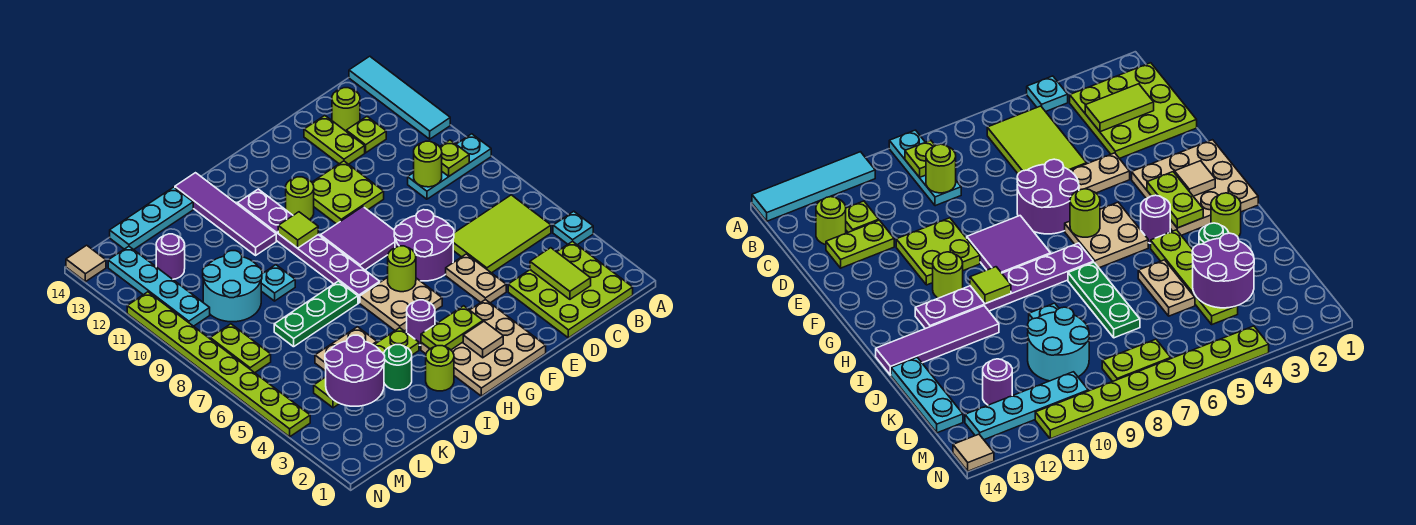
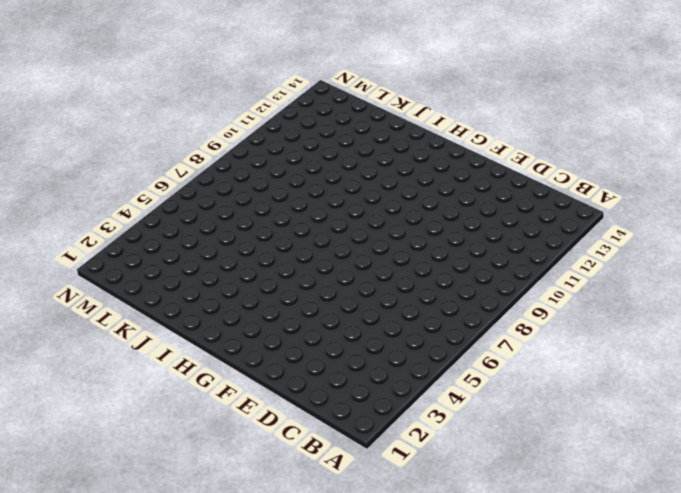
none -> cyan 1x1 plate [553,211,593,245]
none -> cyan 1x3 plate [408,134,491,199]
none -> cyan 1x4 tile [349,56,450,139]
none -> lime 3x3 plate [508,241,633,338]

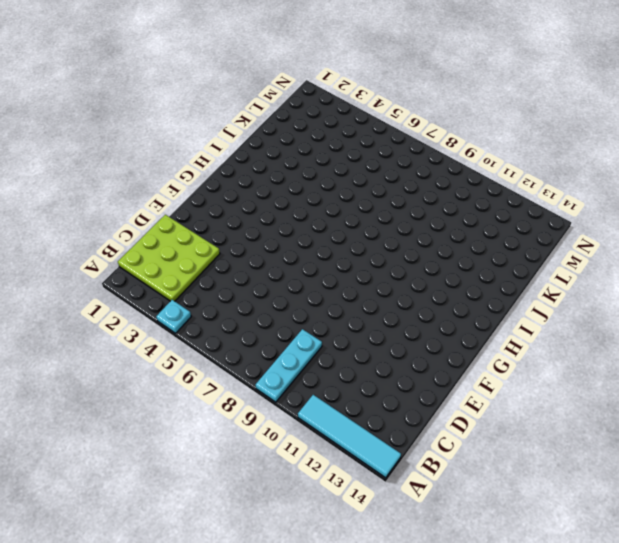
none -> lime 2x3 tile [453,195,551,273]
none -> lime 1x1 plate [346,117,386,153]
none -> lime 1x1 round brick [332,88,360,131]
none -> lime 1x2 plate [304,116,365,164]

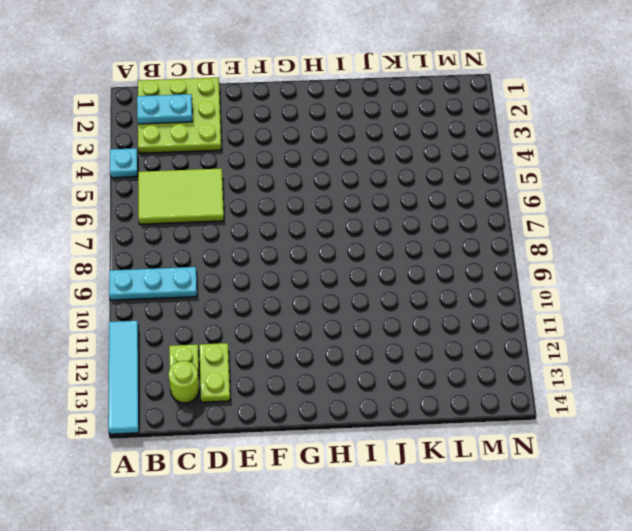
cyan 1x2 plate [137,94,192,124] -> lime 1x2 tile [530,248,591,299]
none -> tan 1x2 plate [446,254,506,303]
none -> purple 2x2 round brick [394,210,454,281]
none -> lime 2x2 plate [312,161,384,224]
none -> tan 3x3 plate [421,300,546,396]

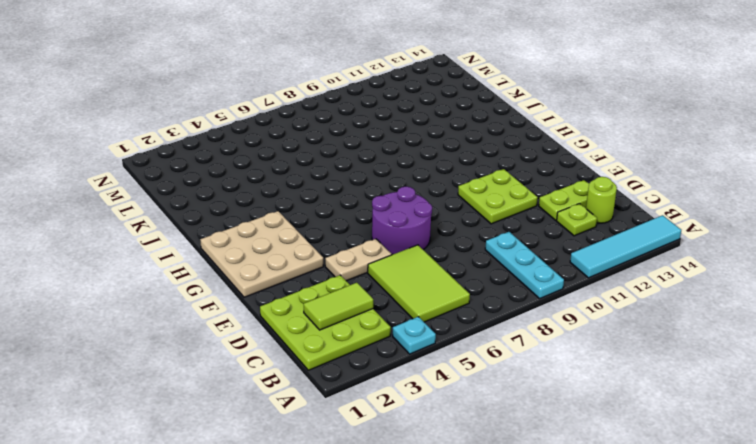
none -> purple 2x2 tile [320,207,395,270]
none -> tan 2x2 plate [360,277,442,331]
none -> lime 1x1 round brick [286,177,314,220]
none -> purple 1x1 round brick [407,300,435,345]

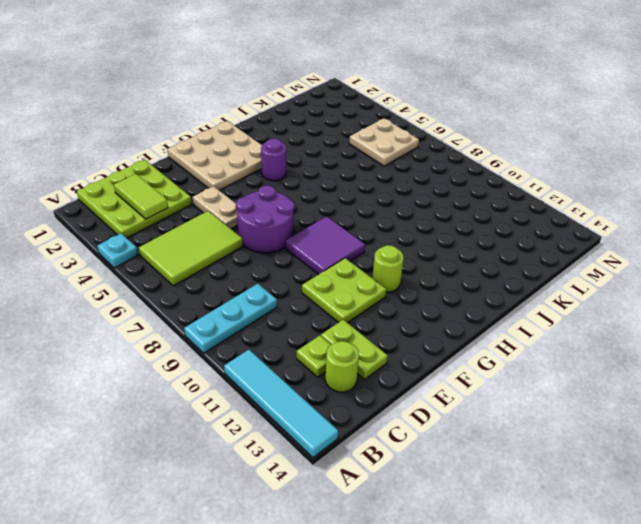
tan 2x2 plate [349,118,419,166] -> tan 2x2 plate moved to [360,277,442,331]
none -> purple 1x6 plate [237,189,380,303]
none -> lime 1x1 round brick [426,346,454,391]
none -> lime 1x4 plate [314,328,419,408]
none -> green 1x3 plate [274,281,358,347]

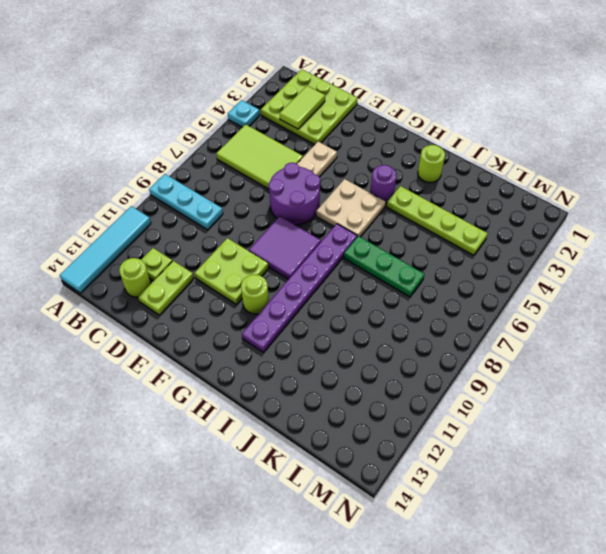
none -> tan 3x3 plate [421,300,546,396]
none -> purple 1x4 tile [175,173,276,255]
none -> green 1x1 round brick [384,345,412,390]
none -> tan 1x2 plate [315,327,377,371]

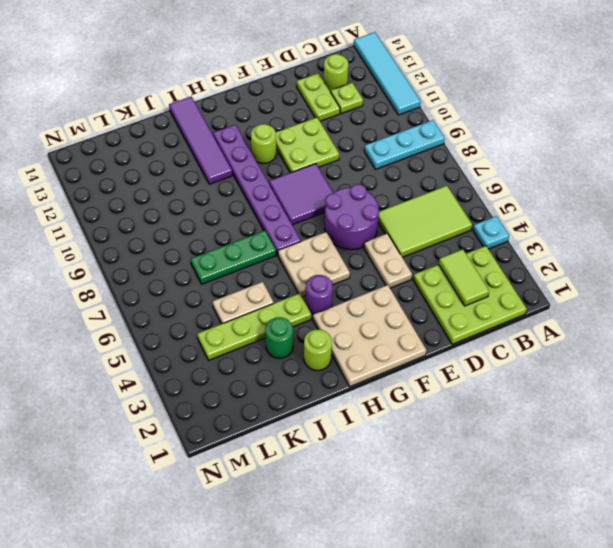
none -> cyan 1x1 plate [261,265,295,301]
none -> cyan 1x3 plate [110,187,193,250]
none -> cyan 2x2 round brick [203,251,262,322]
none -> purple 1x1 round brick [156,234,185,279]

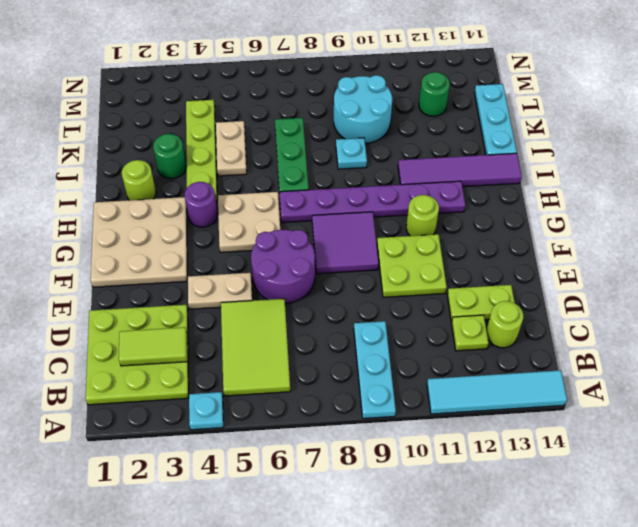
green 1x1 round brick [419,72,450,116] -> purple 1x1 round brick [156,234,185,279]
none -> lime 1x2 plate [210,324,271,373]
none -> cyan 1x4 plate [108,246,210,326]
none -> lime 1x8 plate [127,292,310,437]
none -> tan 1x1 tile [66,245,106,282]

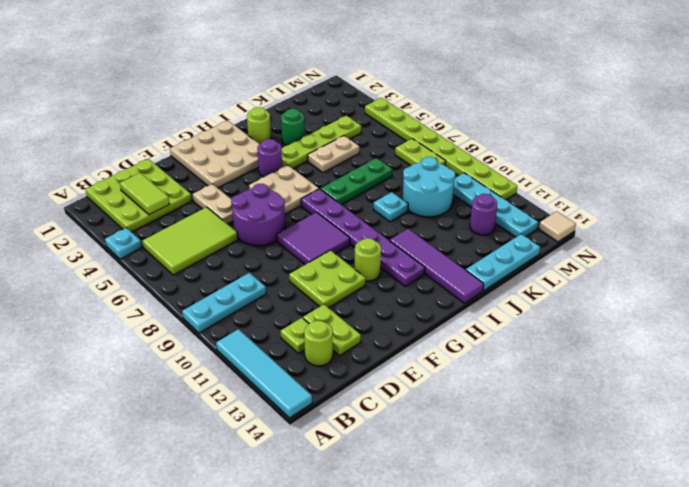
none -> lime 1x1 plate [440,140,469,176]
none -> lime 1x1 round brick [414,141,442,187]
none -> tan 1x1 tile [463,321,503,358]
none -> lime 1x2 plate [421,306,483,350]

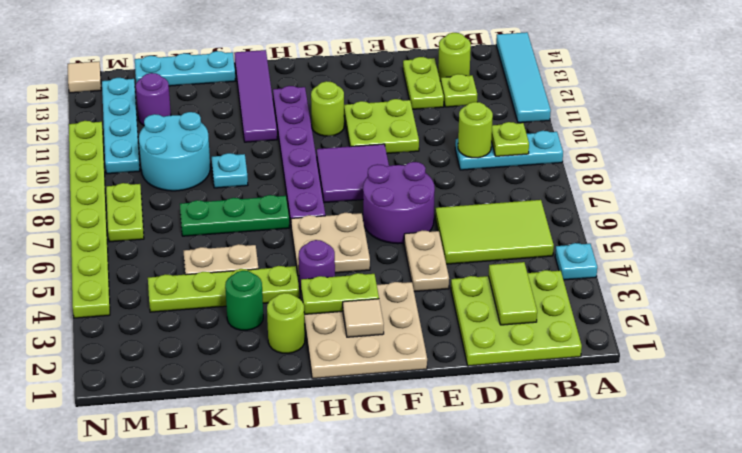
none -> lime 1x1 round brick [388,246,416,292]
none -> lime 1x1 tile [278,212,318,248]
none -> purple 2x2 round brick [325,335,385,406]

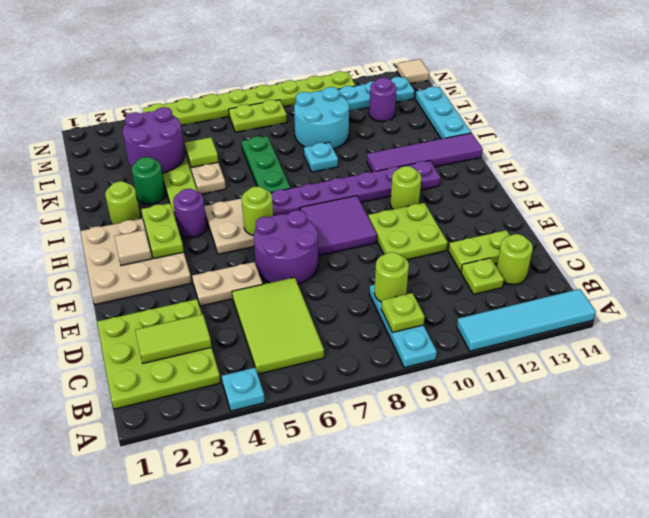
lime 1x1 tile [185,137,218,168] -> lime 1x1 tile moved to [278,212,318,248]

